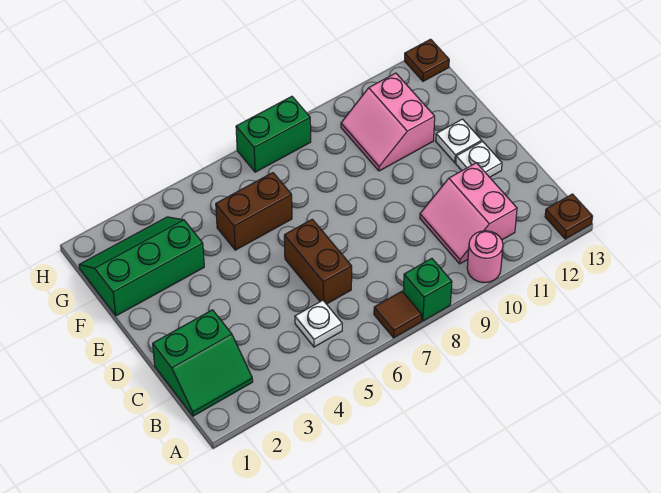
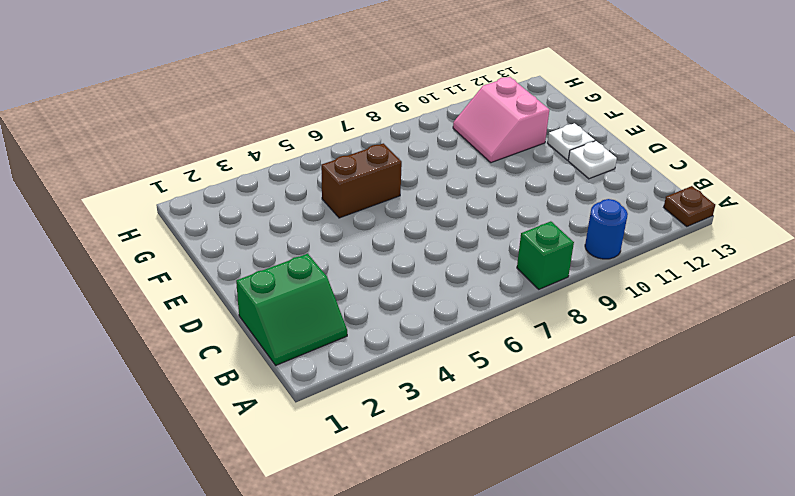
blue 1x1 round brick [585,199,628,259] -> pink 1x1 round brick [467,231,503,283]
none -> brown 1x1 tile [374,291,422,338]
none -> white 1x1 plate [295,300,342,347]
none -> pink 2x2 slope [420,163,517,264]

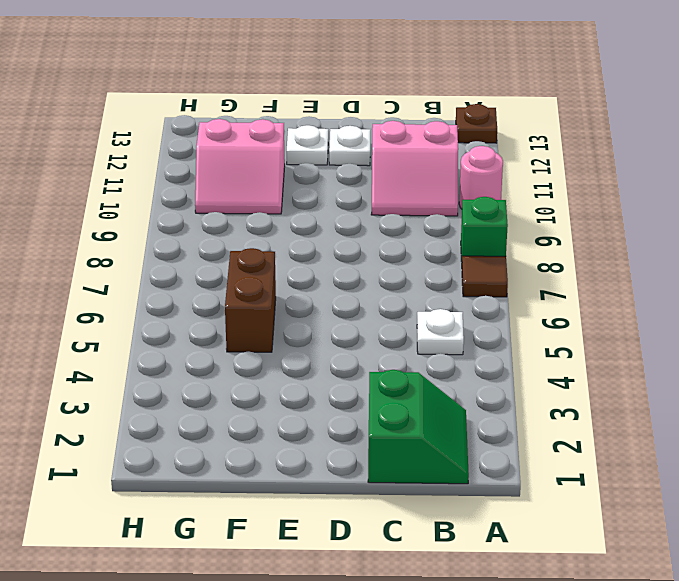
none -> brown 1x2 brick [284,219,352,304]
none -> green 2x3 slope [79,217,204,316]
none -> green 1x2 brick [236,96,311,172]

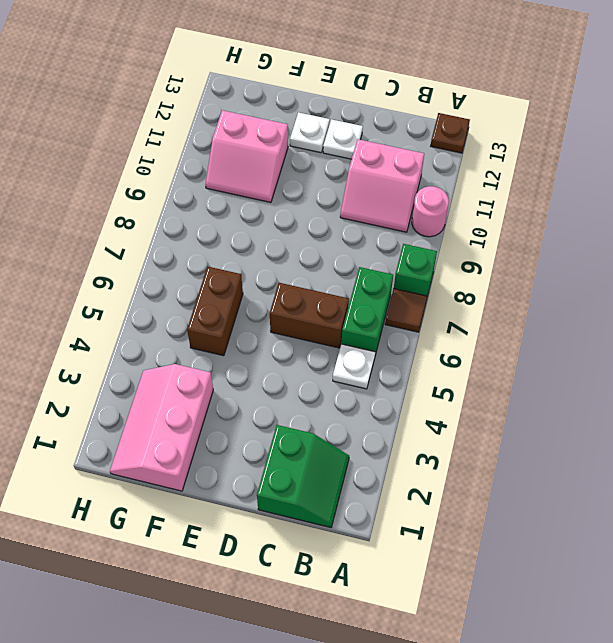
green 1x2 brick [342,267,393,355] -> green 1x2 brick moved to [236,96,311,172]
pink 2x3 slope [110,364,213,491] -> green 2x3 slope [79,217,204,316]
none -> brown 1x1 plate [405,39,449,81]

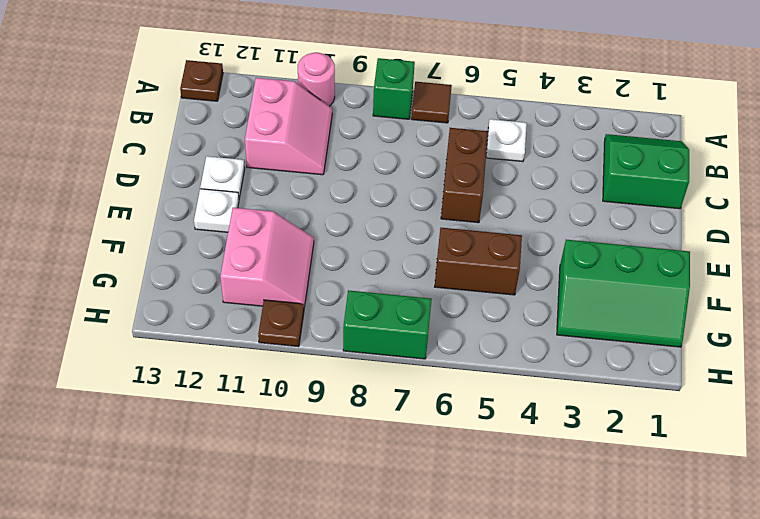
brown 1x1 plate [258,300,304,347] -> brown 1x1 plate moved to [405,39,449,81]

